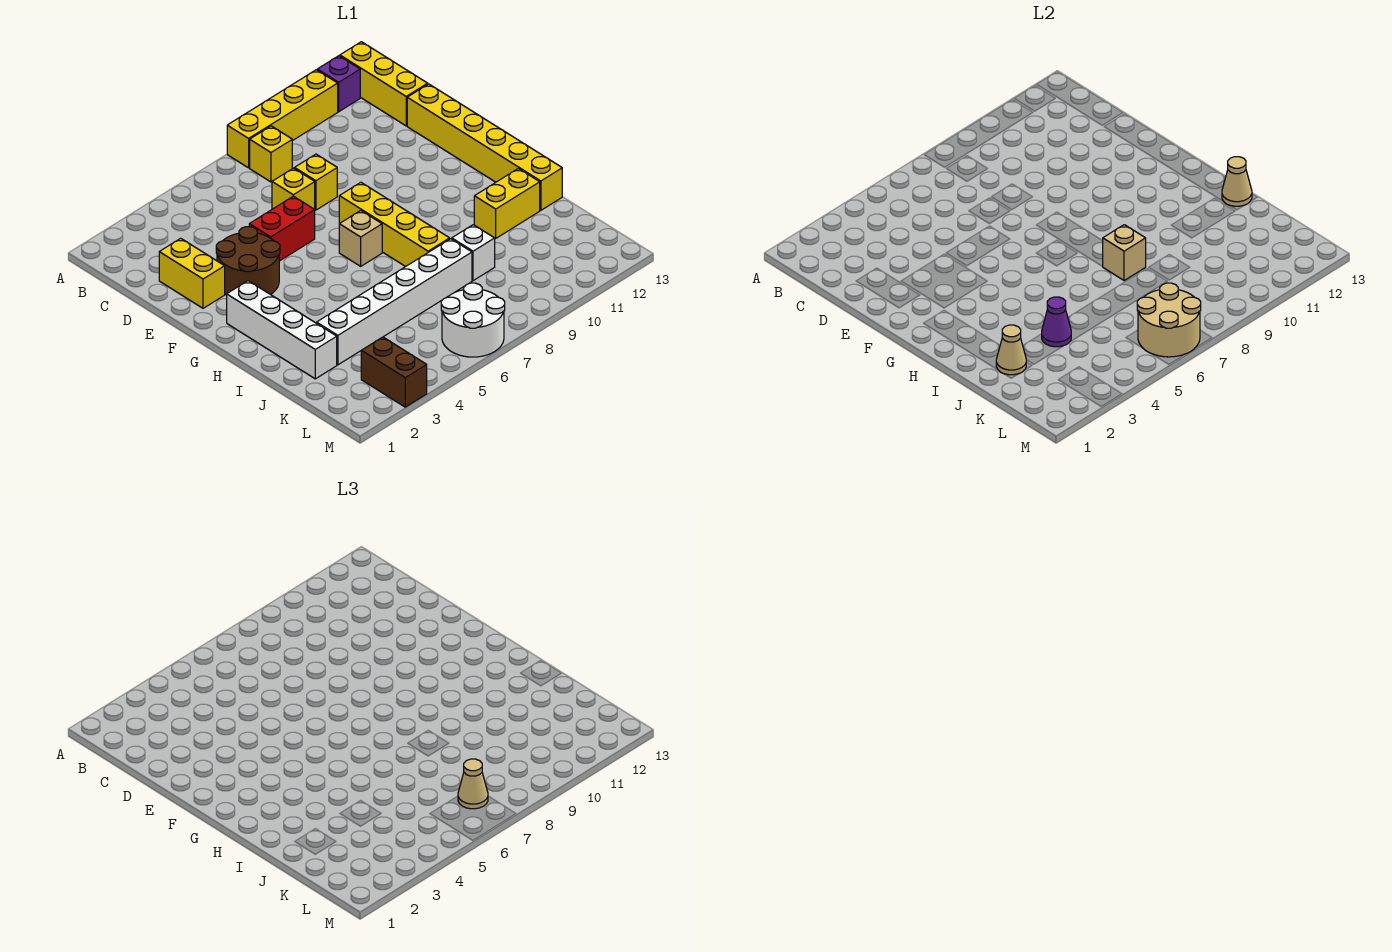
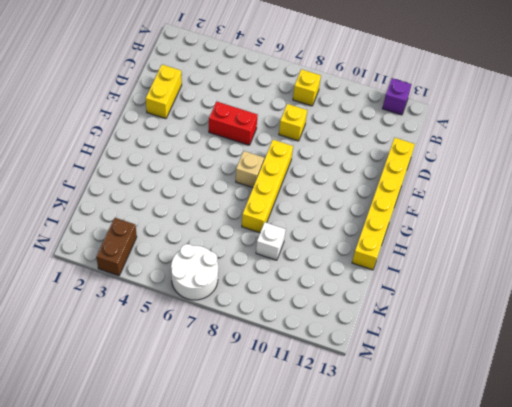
none -> yellow 1x4 brick [227,70,338,168]
none -> yellow 1x3 brick [340,42,428,126]
none -> yellow 1x1 brick [272,168,315,209]

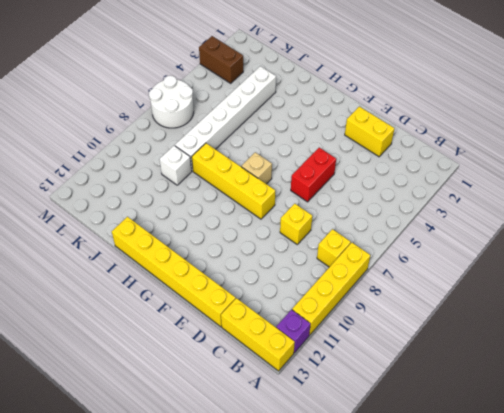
none -> yellow 1x1 brick [272,168,315,209]
none -> brown 2x2 round brick [216,227,280,295]
none -> white 1x4 brick [227,281,337,379]

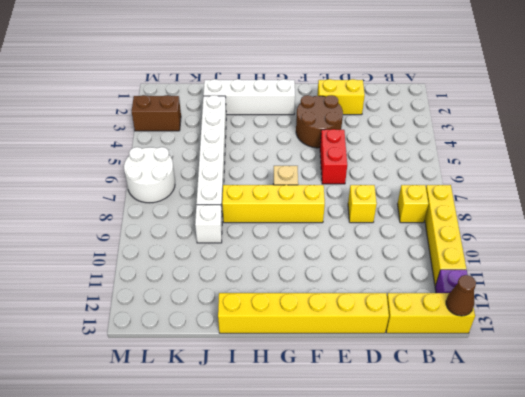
brown 1x1 cone [446,275,476,316] -> none
none -> yellow 1x1 brick [272,168,315,209]
none -> yellow 1x2 brick [474,169,540,238]
none -> tan 1x1 brick [1102,225,1146,281]

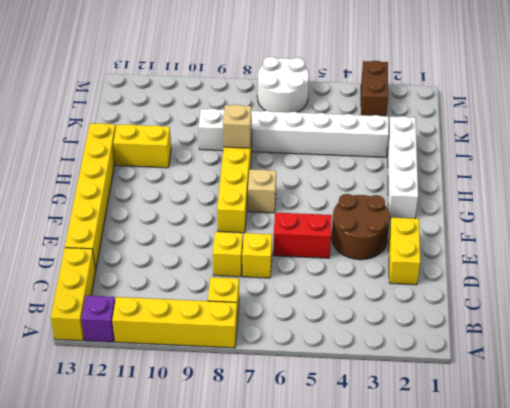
none -> tan 1x1 cone [1222,157,1252,206]
none -> tan 1x1 cone [996,325,1026,375]
none -> purple 1x1 cone [1042,297,1071,347]

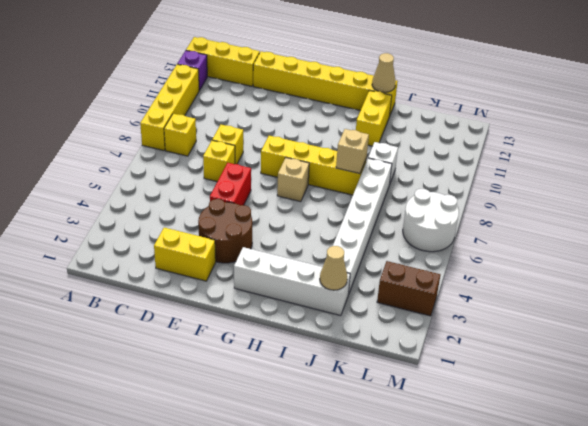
none -> purple 1x1 cone [1042,297,1071,347]
none -> tan 2x2 round brick [1137,283,1201,357]
none -> tan 1x1 cone [458,759,488,809]

